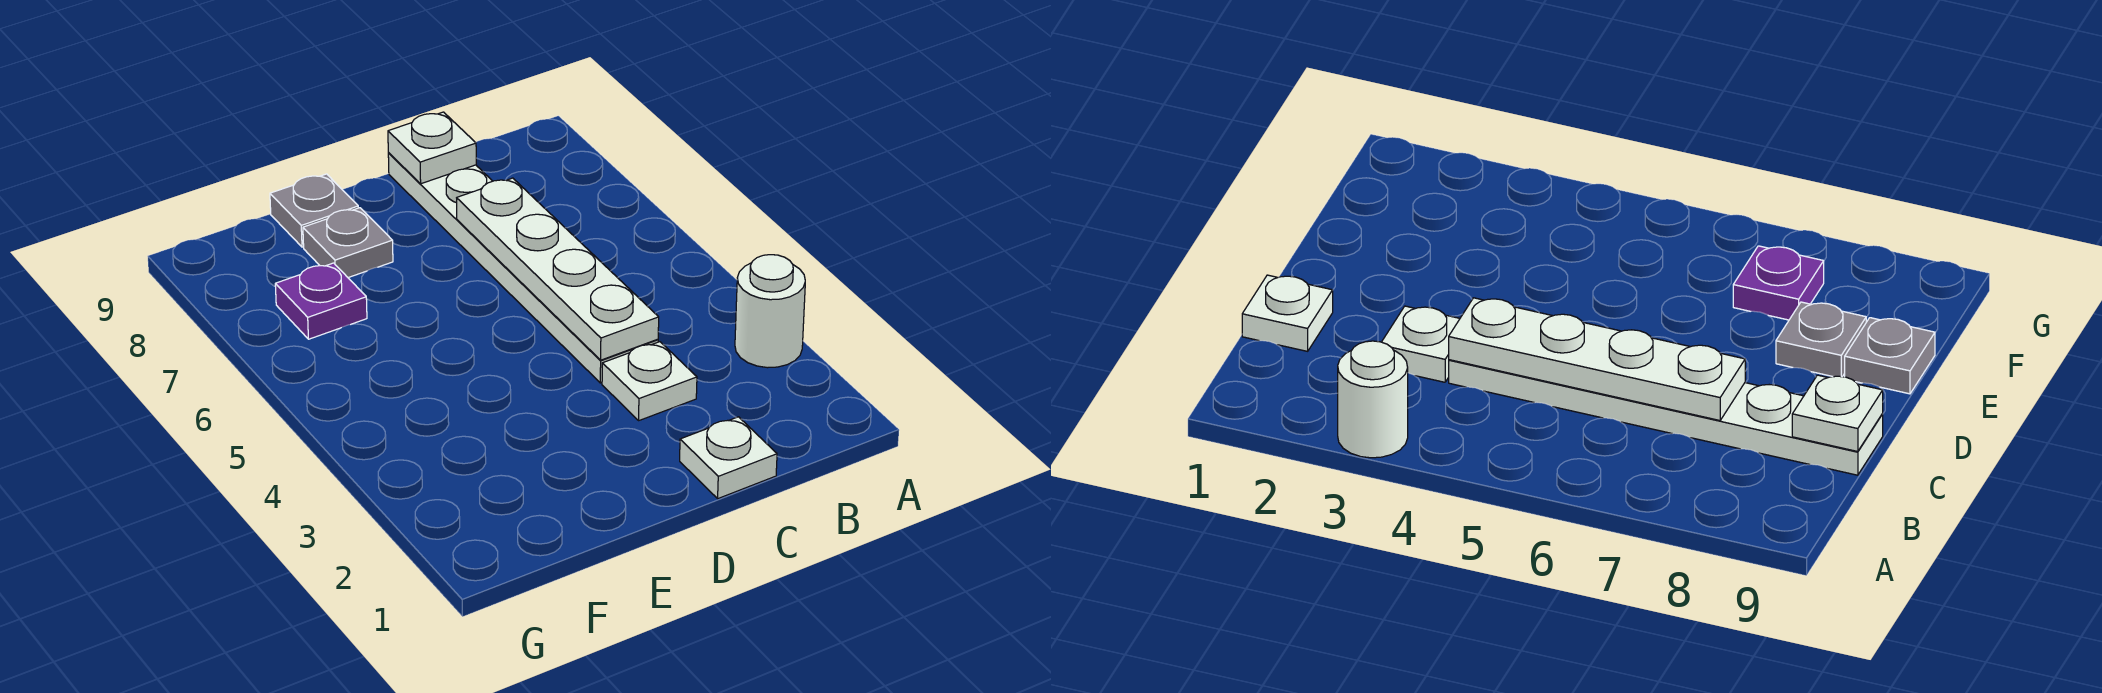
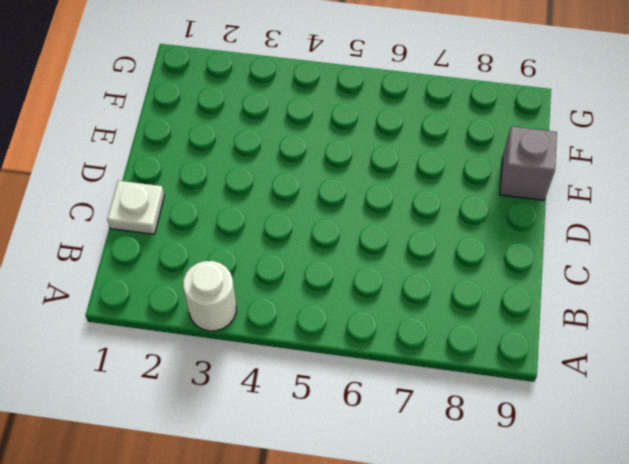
grey 1x1 brick [500,126,557,200] -> grey 1x1 plate [270,174,358,247]
none -> white 1x1 plate [602,342,697,420]
none -> white 1x6 plate [388,153,658,383]

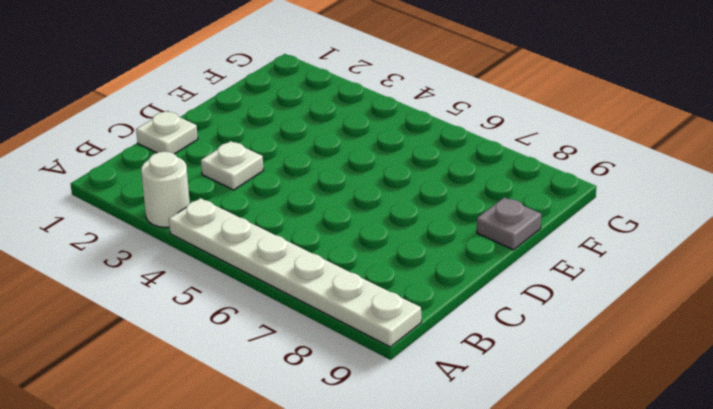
white 1x6 plate [169,198,421,347] -> white 1x6 plate moved to [388,153,658,383]
none -> grey 1x1 plate [303,208,393,278]
none -> purple 1x1 plate [275,263,367,339]

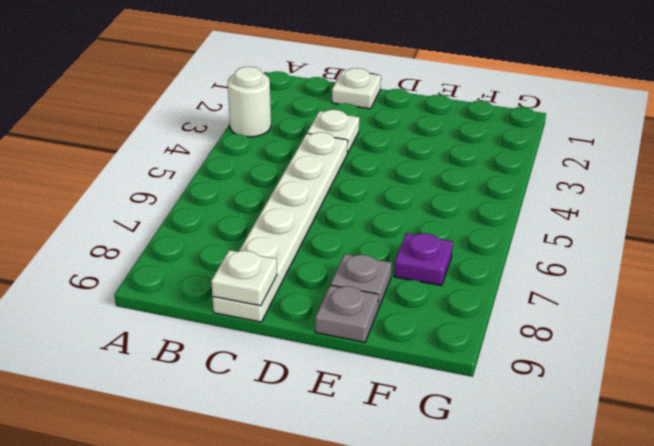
none -> white 1x4 plate [457,178,659,360]

